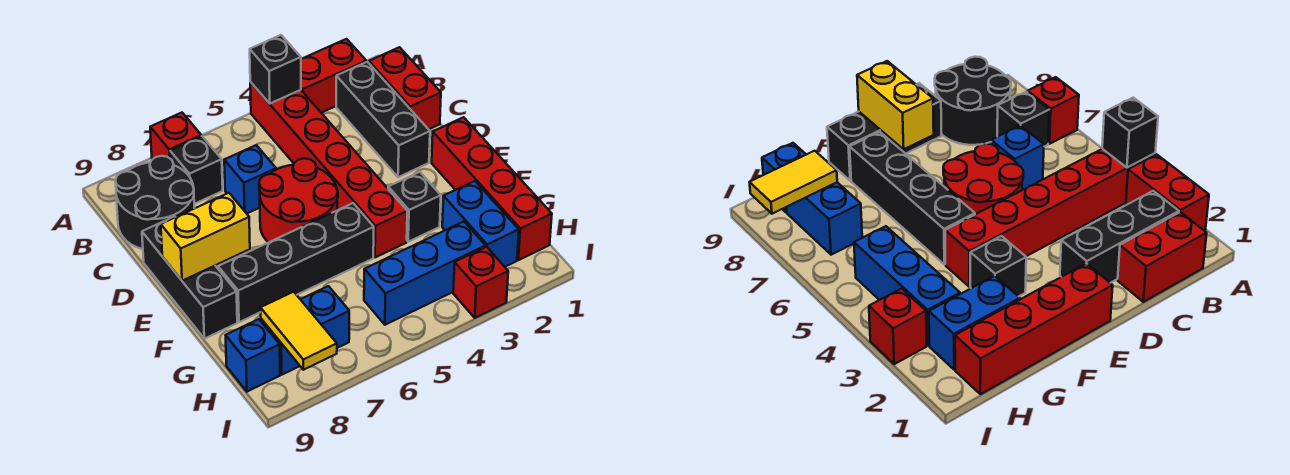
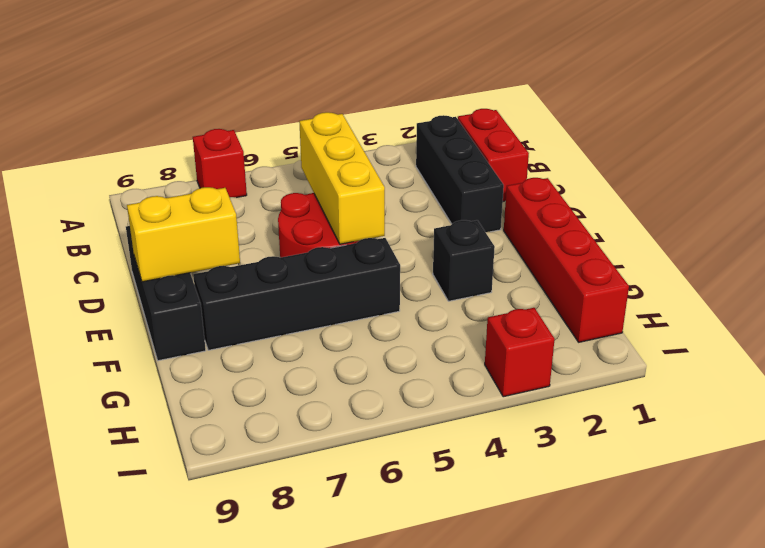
yellow 1x3 brick [299,112,385,244] -> none
none -> red 1x2 brick [301,39,366,113]
none -> red 1x6 brick [250,82,407,257]
none -> black 1x1 brick [170,136,223,204]

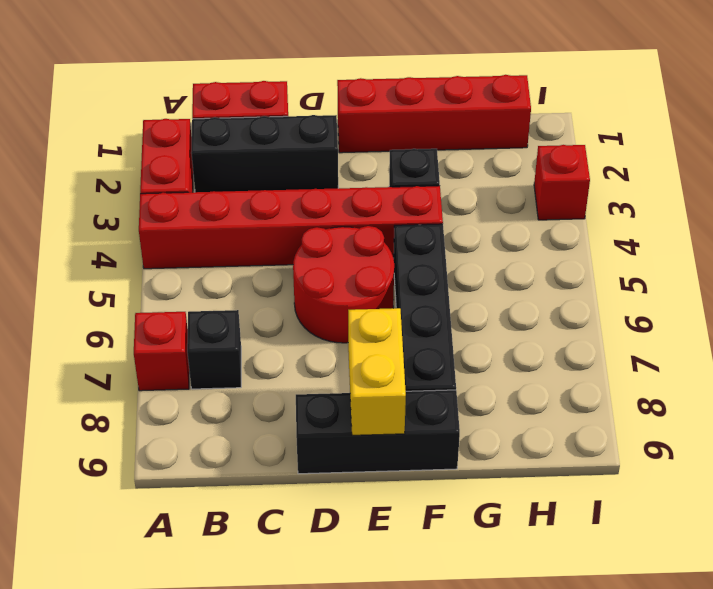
none -> black 2x2 round brick [115,156,194,249]
none -> blue 1x1 brick [224,145,276,214]
none -> blue 1x2 brick [442,181,519,267]

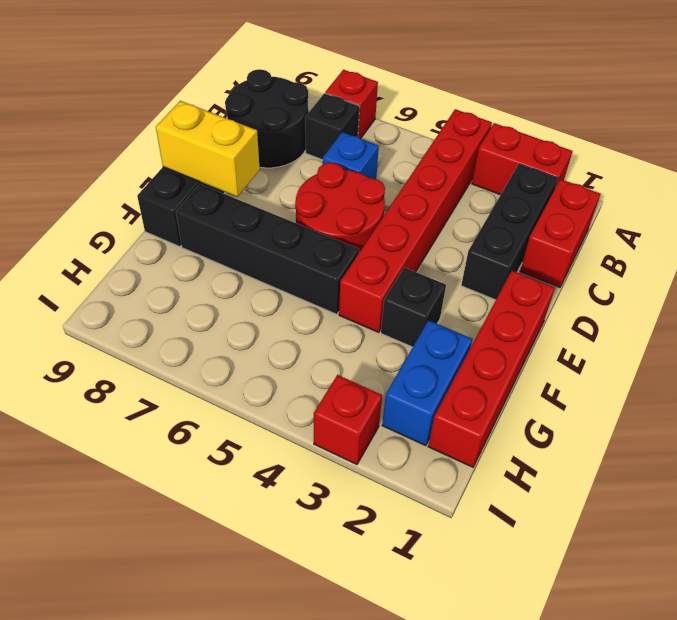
none -> blue 1x3 brick [364,222,485,325]
none -> blue 1x2 brick [261,286,349,375]
none -> blue 1x1 brick [226,319,280,392]

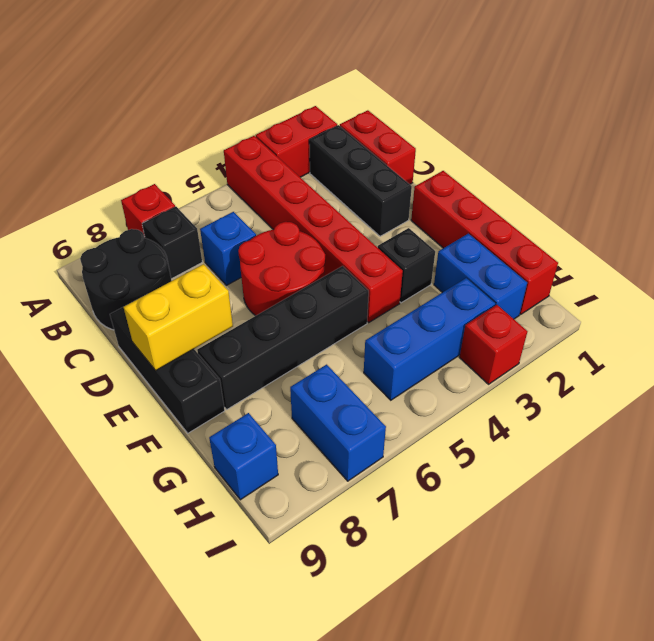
blue 1x2 brick [290,365,386,481] -> blue 1x2 brick turned to [261,286,349,375]
none -> black 1x1 brick [250,35,301,104]
none -> yellow 1x2 tile [260,292,337,370]

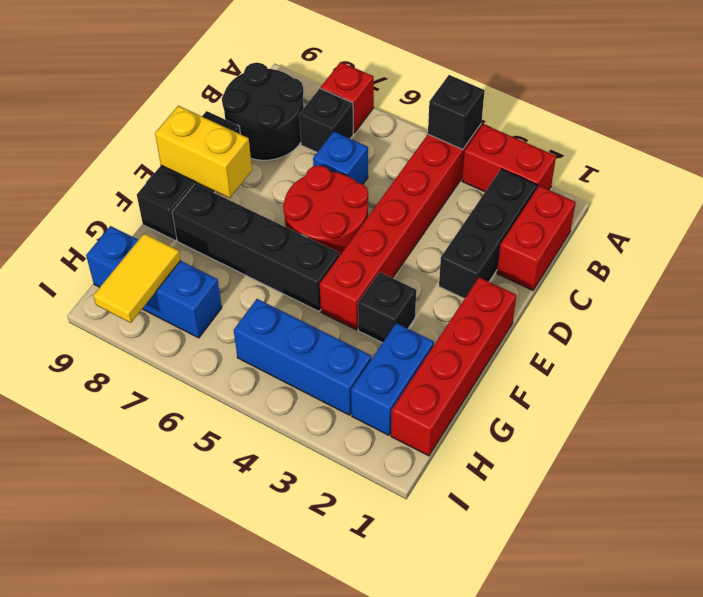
none -> red 1x1 brick [453,247,508,318]

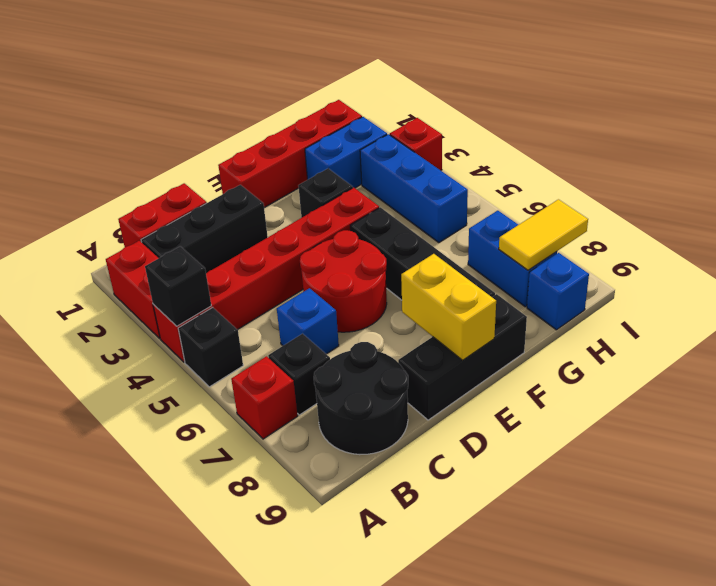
black 1x1 brick [178,307,243,387] -> none

